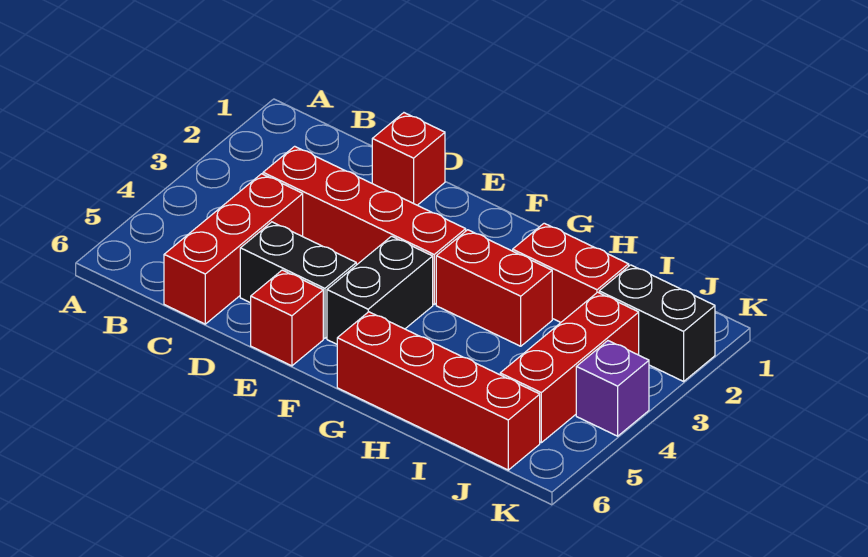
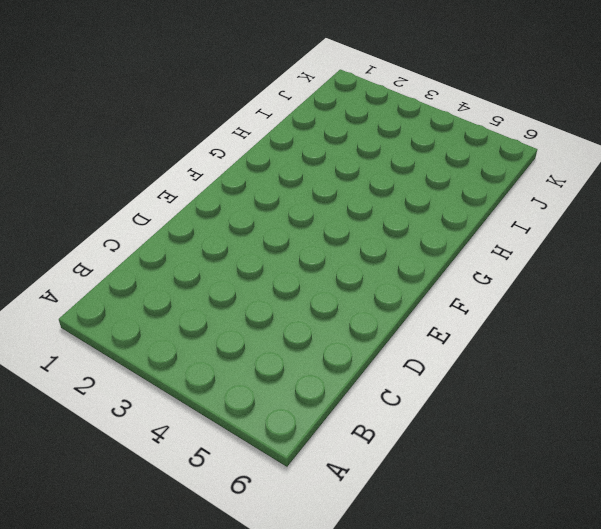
none -> red 1x4 brick [263,146,466,304]
none -> red 1x3 brick [164,174,303,324]
none -> red 1x1 brick [372,113,445,205]

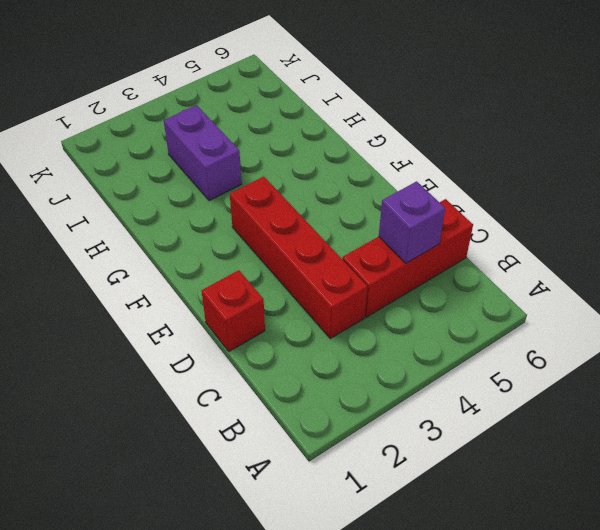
purple 1x1 brick [379,181,445,263] -> purple 1x1 brick moved to [576,341,649,436]
purple 1x2 brick [164,105,242,201] -> red 1x2 brick [436,230,552,346]
none -> black 1x2 brick [240,222,356,338]
none -> red 1x1 brick [251,270,323,366]
none -> black 1x2 brick [327,236,433,344]

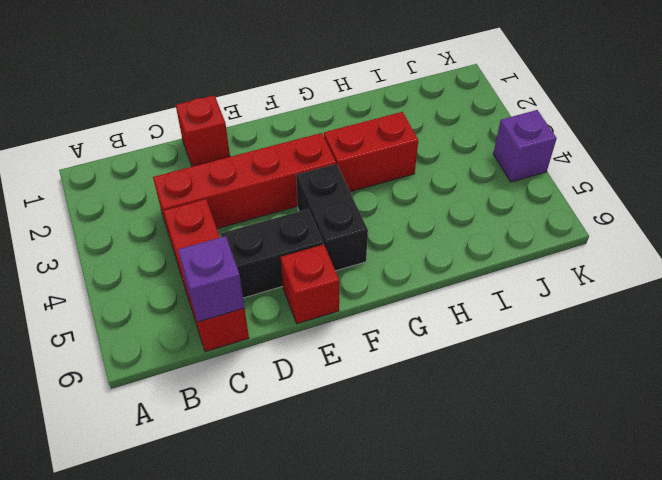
purple 1x1 brick [178,236,244,322] -> none
none -> red 1x4 brick [337,312,540,470]
none -> red 1x2 brick [513,223,629,322]
none -> black 1x2 brick [599,265,715,381]

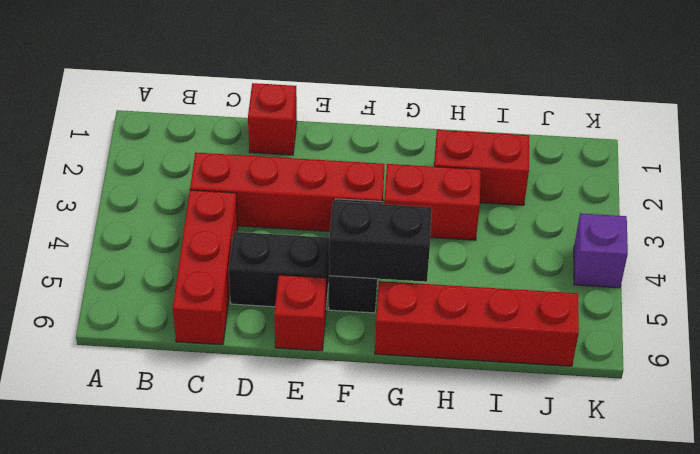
black 1x2 brick [329,201,432,282] -> black 1x2 brick moved to [599,265,715,381]
none -> red 1x3 brick [500,292,639,443]

